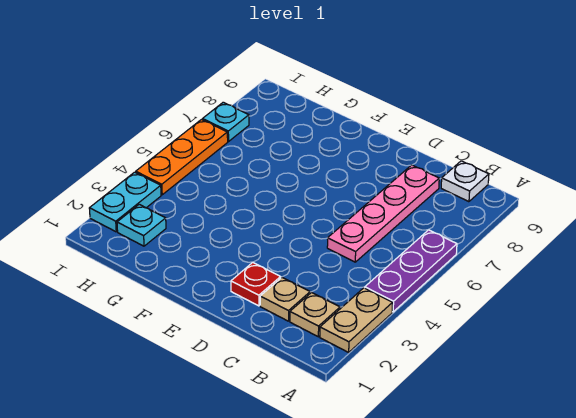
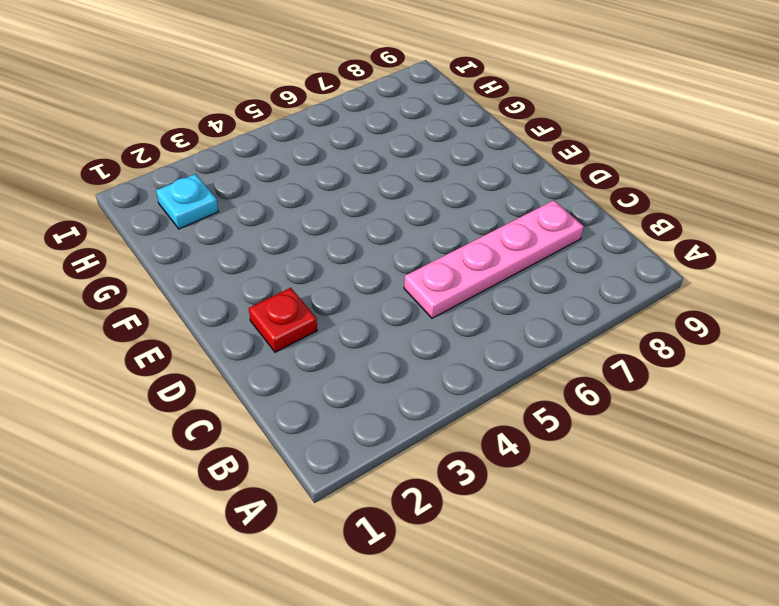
none -> tan 1x2 plate [320,288,393,352]
none -> purple 1x3 plate [365,230,457,312]

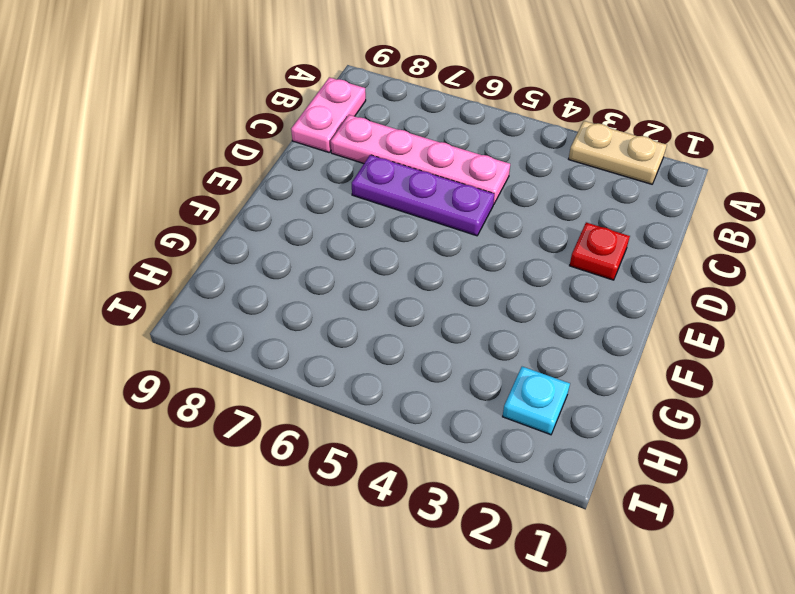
pink 1x2 plate [291,77,366,152] -> white 1x1 plate [441,161,489,202]
purple 1x3 plate [352,155,494,236] -> purple 1x3 plate moved to [365,230,457,312]
none -> tan 1x1 plate [290,293,340,337]
none -> tan 1x1 plate [260,278,310,321]

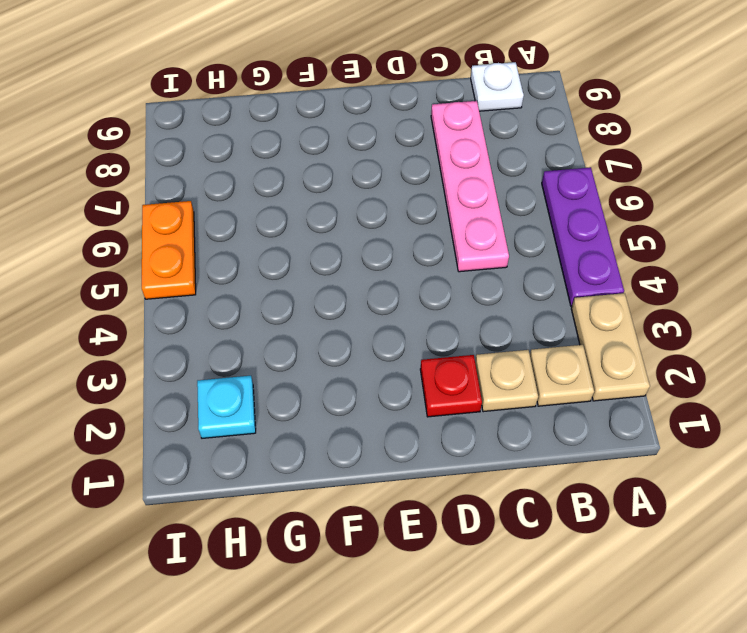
orange 1x2 plate [142,201,196,299] -> orange 1x3 plate [136,120,228,195]
none -> cyan 1x2 plate [89,172,161,232]
none -> cyan 1x1 plate [203,102,249,141]

